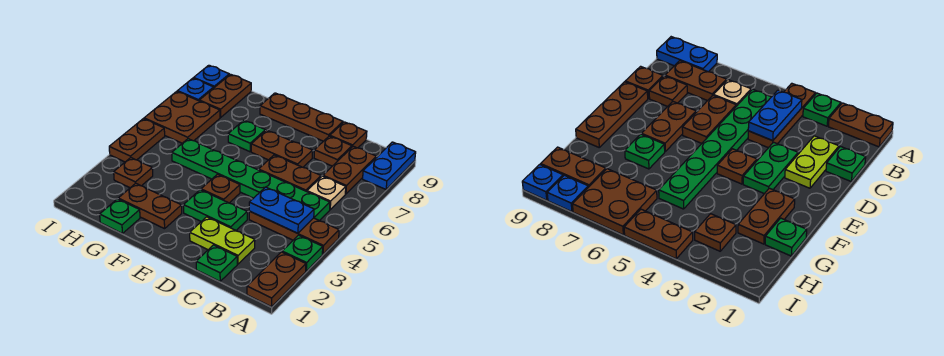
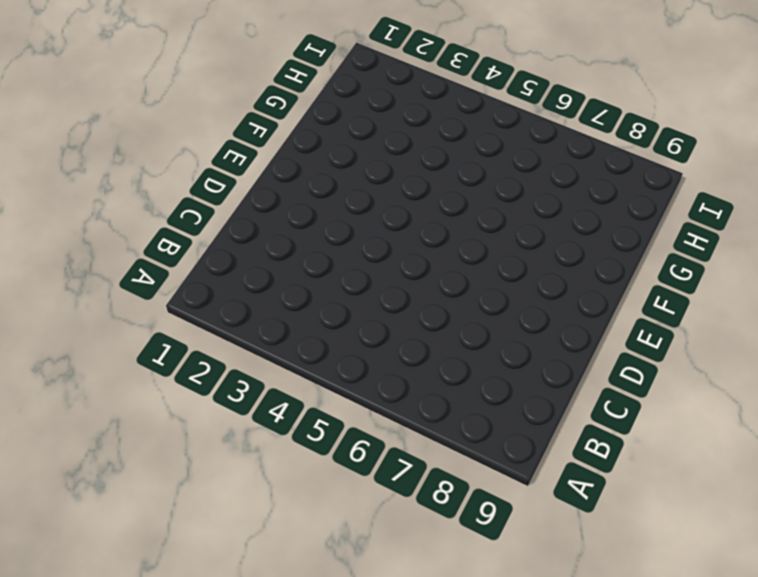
none -> brown 1x2 plate [247,252,306,307]
none -> green 1x1 plate [282,235,323,271]
none -> brown 1x3 plate [249,211,339,254]

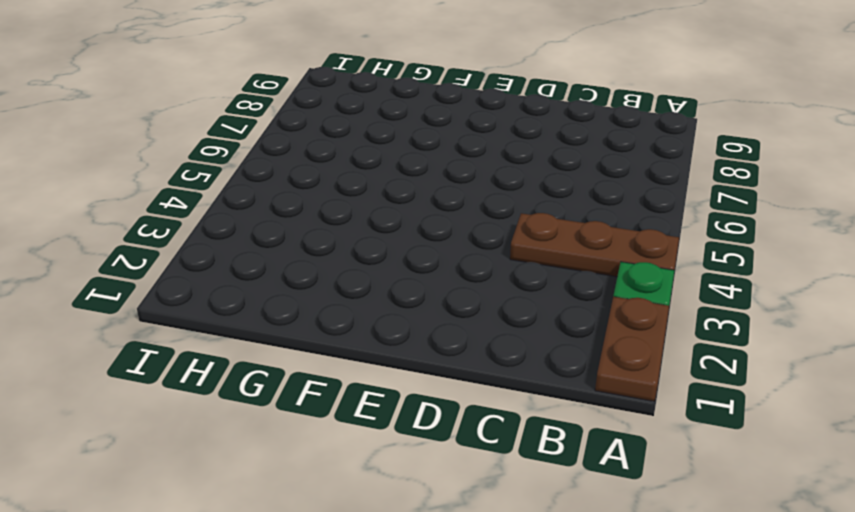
none -> blue 1x2 plate [363,142,416,189]
none -> green 1x6 plate [172,139,330,221]
none -> tan 1x1 plate [307,176,346,210]

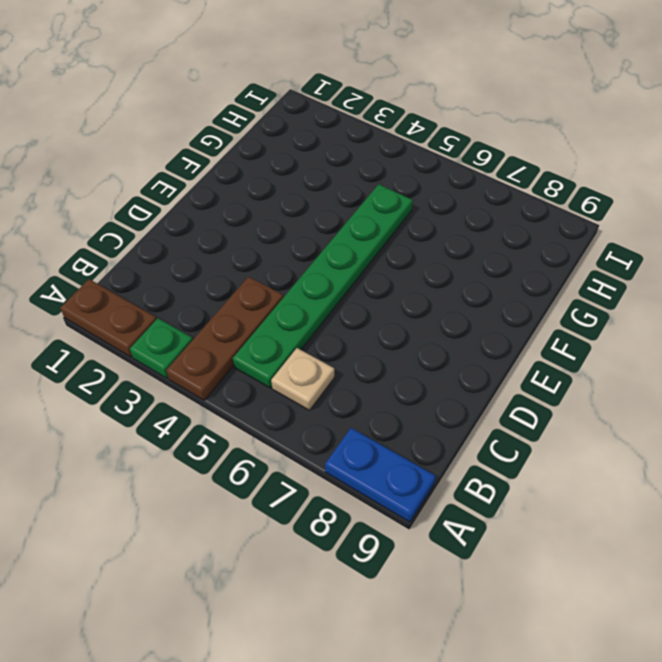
none -> brown 1x2 plate [323,146,376,194]
none -> green 1x1 plate [196,245,237,281]
none -> lime 1x2 plate [190,217,255,264]

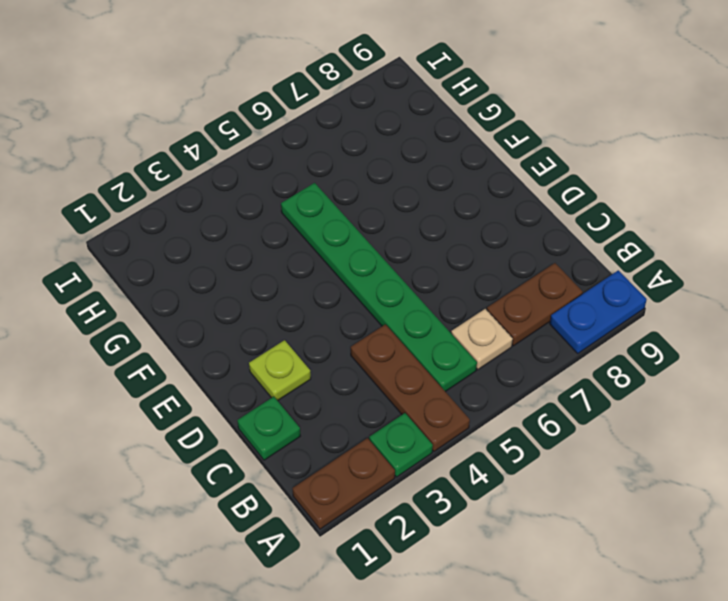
lime 1x1 plate [249,340,311,401] -> lime 1x2 plate [190,217,255,264]
none -> brown 1x2 plate [259,155,321,192]
none -> brown 1x1 plate [314,136,352,166]
none -> brown 1x1 plate [330,122,367,148]

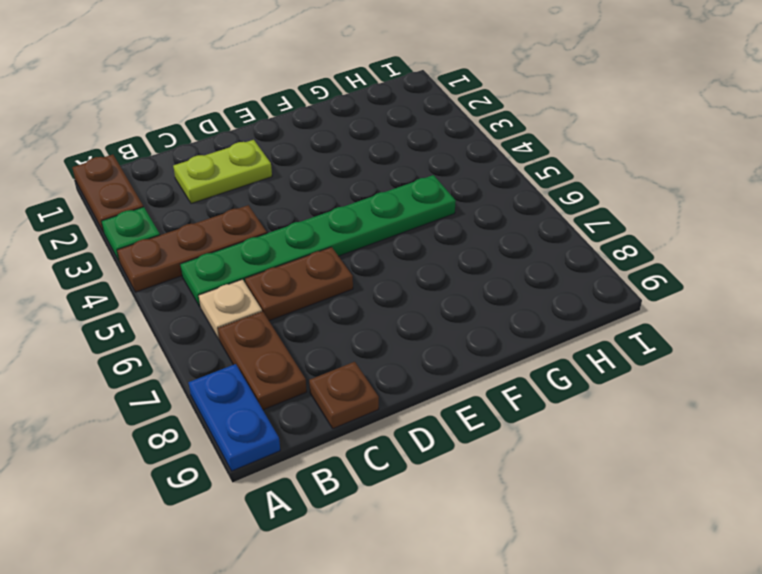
none -> green 1x1 plate [196,245,237,281]
none -> brown 1x1 plate [314,136,352,166]
none -> green 1x2 plate [183,190,247,230]

